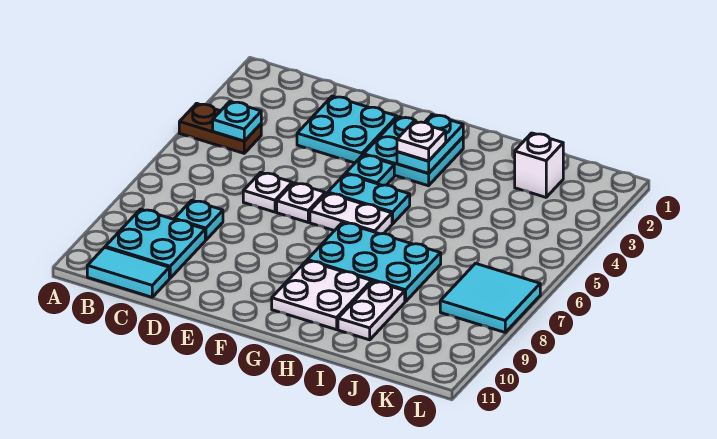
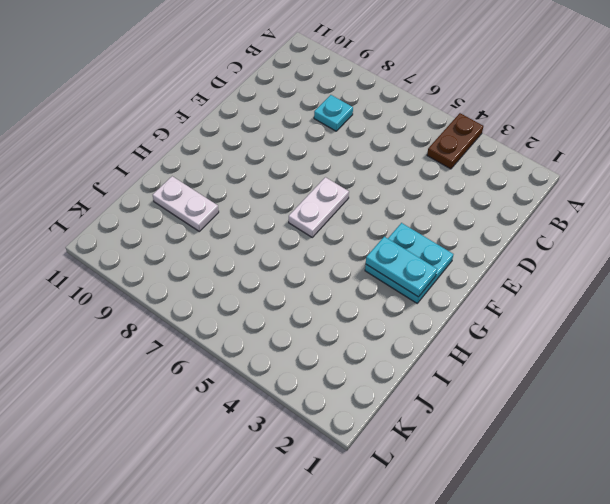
none -> cyan 2x2 plate [105,209,205,278]
none -> cyan 1x2 tile [87,247,169,297]
none -> cyan 2x2 plate [297,96,397,163]

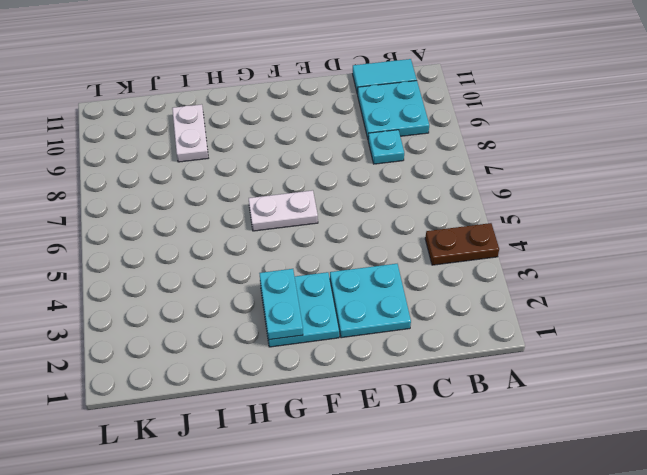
none -> white 1x1 plate [243,172,292,212]
none -> white 1x1 plate [277,183,325,222]
none -> cyan 1x1 plate [346,155,394,185]

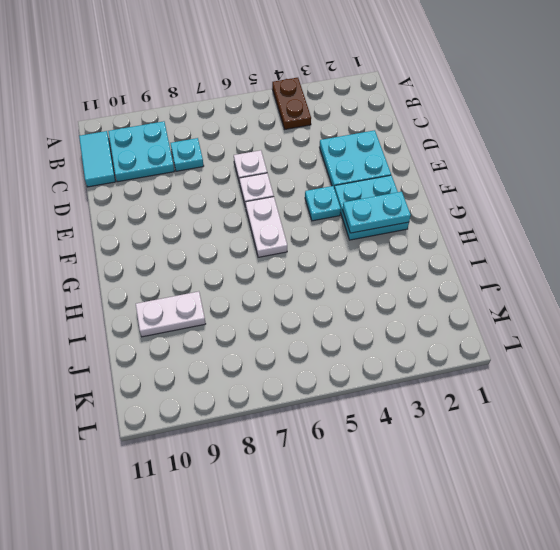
none -> cyan 1x2 plate [328,174,410,224]
none -> cyan 2x3 plate [307,222,441,302]
none -> white 2x2 plate [272,261,371,330]

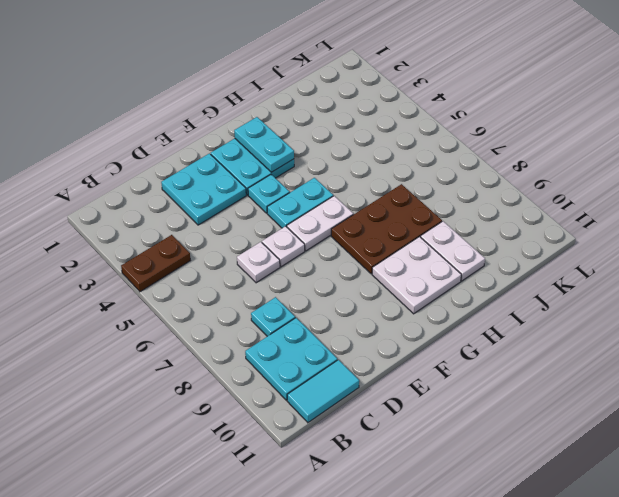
brown 2x3 plate [331,184,442,274] -> cyan 2x3 plate [307,222,441,302]
none -> white 1x1 brick [515,133,563,197]
none -> cyan 2x2 tile [440,263,540,332]
none -> cyan 1x1 plate [213,101,261,141]

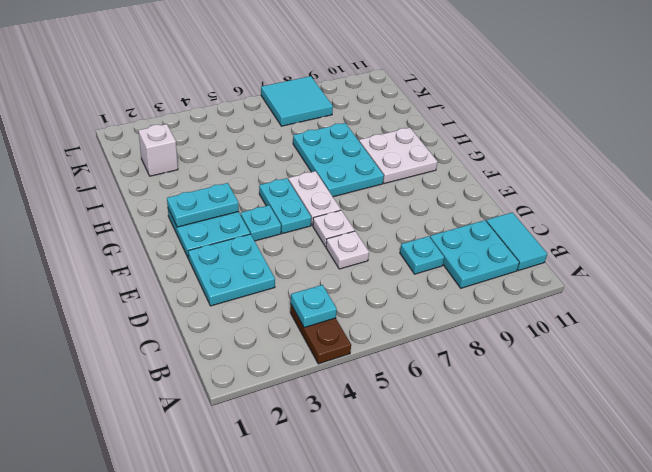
none -> white 1x2 plate [338,281,405,340]
none -> white 1x1 plate [397,121,446,161]

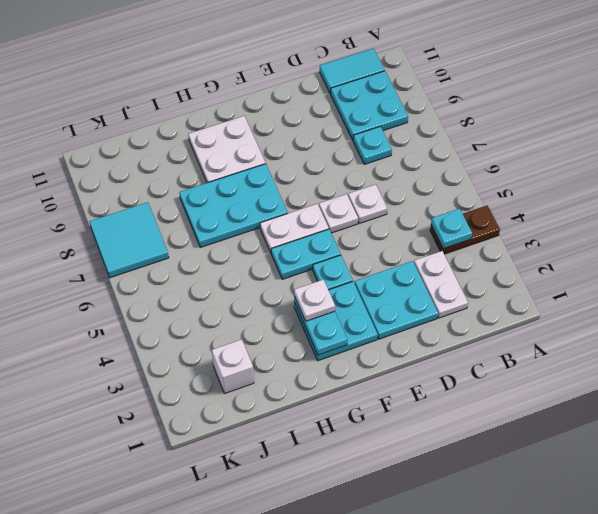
white 1x2 plate [414,251,468,318] -> white 1x2 plate moved to [338,281,405,340]

